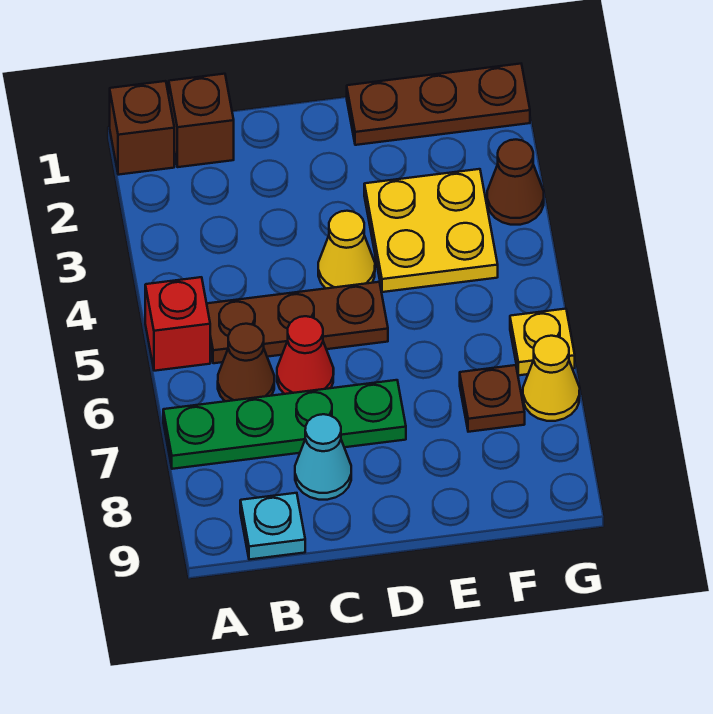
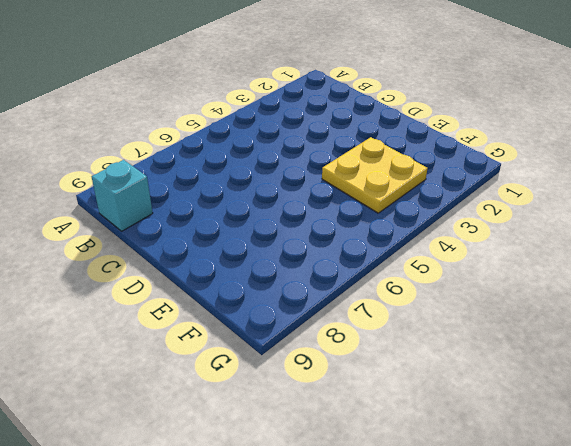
cyan 1x1 brick [92,160,153,231] -> cyan 1x1 plate [240,493,305,560]
none -> brown 1x1 brick [110,81,174,175]
none -> red 1x1 brick [145,277,210,371]
none -> green 1x4 plate [163,380,406,469]

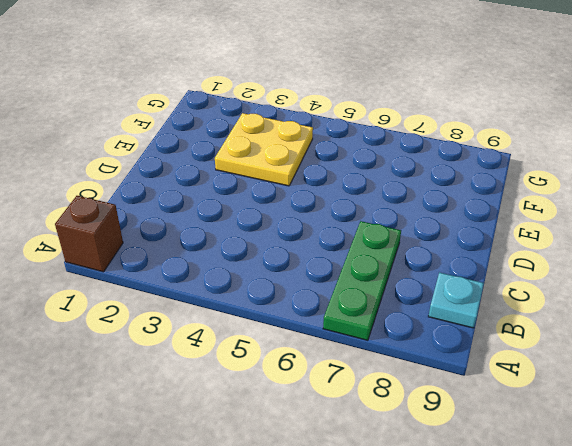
green 1x3 plate [323,221,401,340] -> green 1x4 plate [163,380,406,469]
none -> red 1x1 brick [145,277,210,371]
none -> brown 1x1 brick [169,74,234,167]
none -> brown 1x3 plate [207,282,388,363]

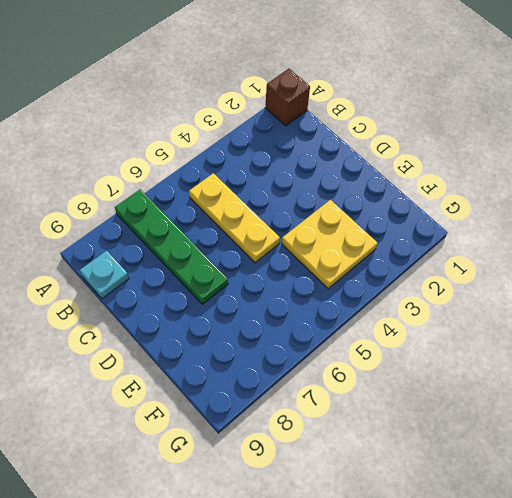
yellow 1x3 plate [189,173,280,263] -> brown 1x3 plate [207,282,388,363]
none -> red 1x1 brick [145,277,210,371]
none -> brown 1x1 brick [169,74,234,167]
none -> brown 1x1 cone [218,324,274,401]

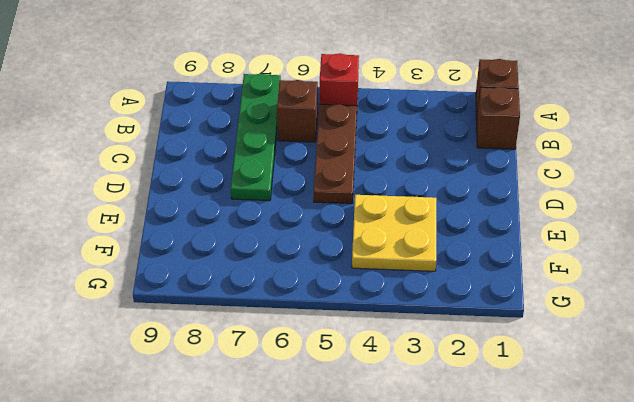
brown 1x1 brick [277,80,318,142] -> brown 1x1 cone [218,324,274,401]
none -> cyan 1x1 plate [240,493,305,560]
none -> red 1x1 cone [277,316,334,394]
none -> cyan 1x1 cone [295,414,351,500]

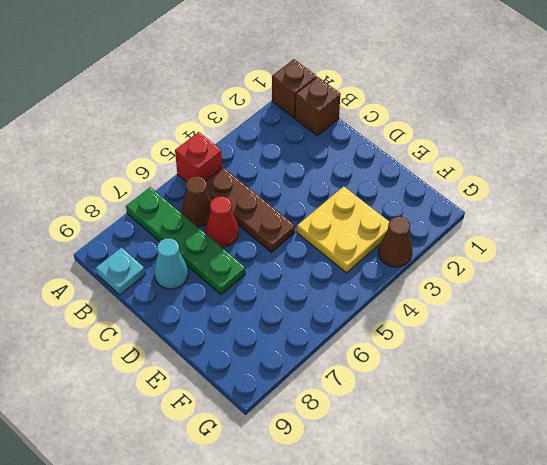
none -> yellow 1x1 cone [318,211,375,288]
none -> brown 1x3 plate [347,64,530,145]
none -> brown 1x1 plate [460,365,525,432]

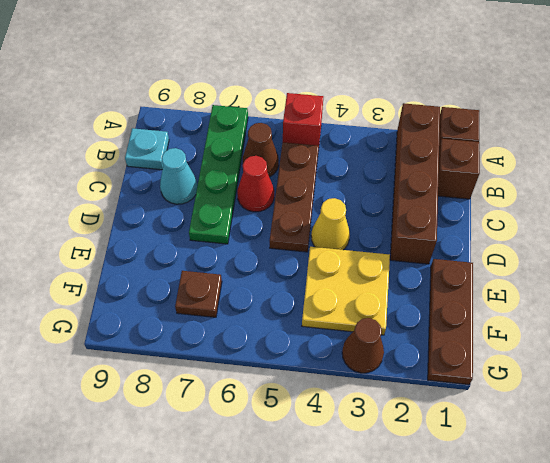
brown 1x4 brick [390,103,440,264] -> none
none -> yellow 1x1 plate [510,309,575,375]
none -> yellow 1x1 cone [523,336,580,421]

